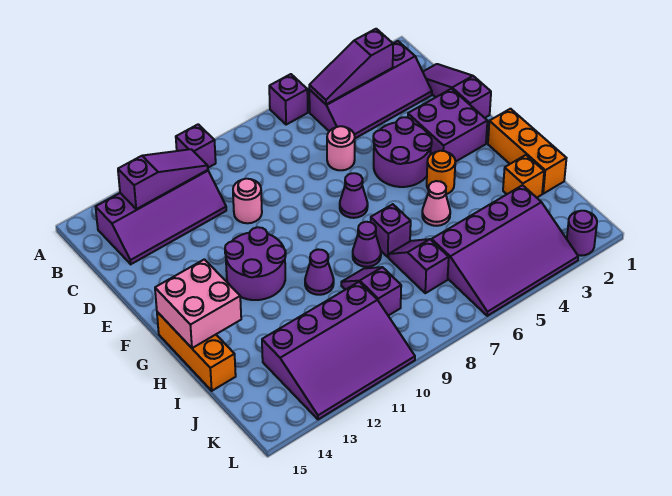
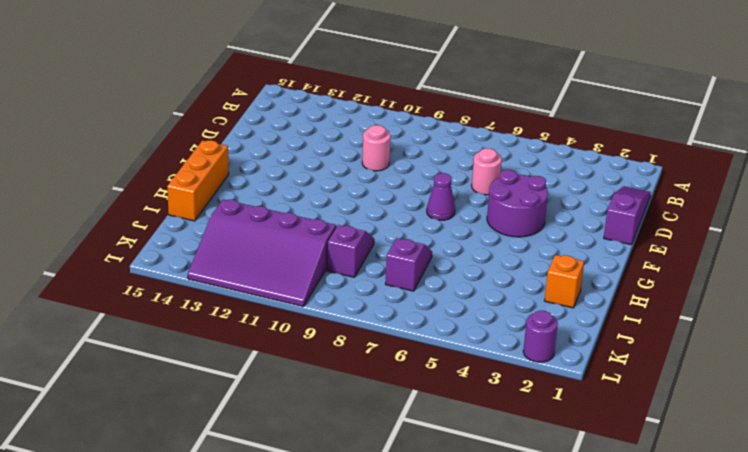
none -> purple 1x1 brick [269,74,308,125]
none -> purple 1x1 brick [176,124,216,168]
none -> purple 2x4 slope [309,41,432,138]

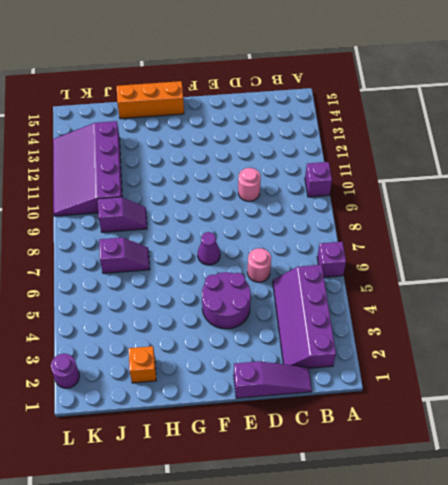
none -> purple 2x4 slope [96,170,226,264]
none -> purple 2x2 brick [408,89,487,162]
none -> purple 2x2 round brick [225,227,286,300]

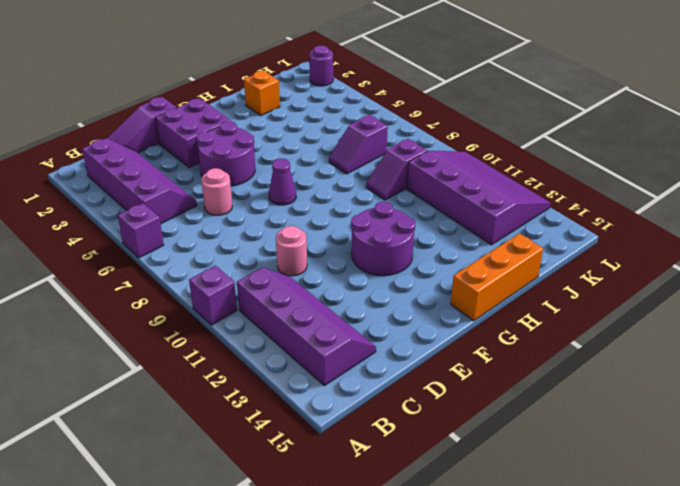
none -> orange 1x3 brick [488,109,566,194]
none -> orange 1x1 round brick [427,151,455,194]
none -> pink 1x1 cone [422,181,450,226]

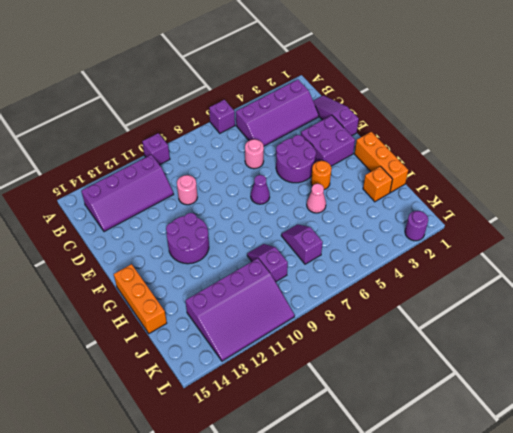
none -> purple 1x1 brick [371,204,411,257]
none -> purple 1x1 cone [353,222,381,267]
none -> purple 1x1 cone [305,249,334,295]

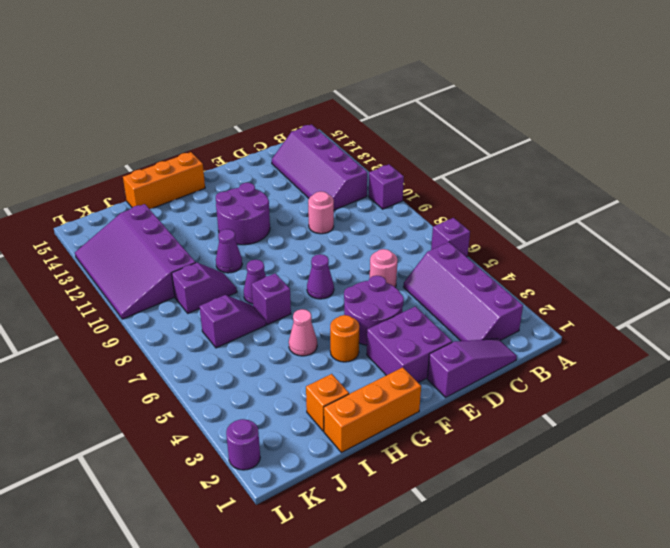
none -> purple 3x4 slope [432,185,578,316]
none -> purple 1x3 slope [309,29,393,104]
none -> purple 1x3 slope [118,149,208,209]

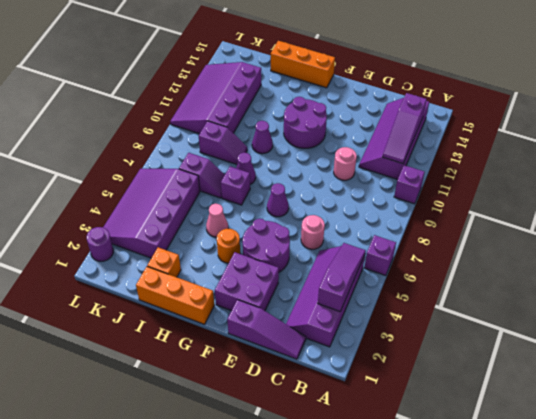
none -> pink 2x2 brick [155,259,241,348]

